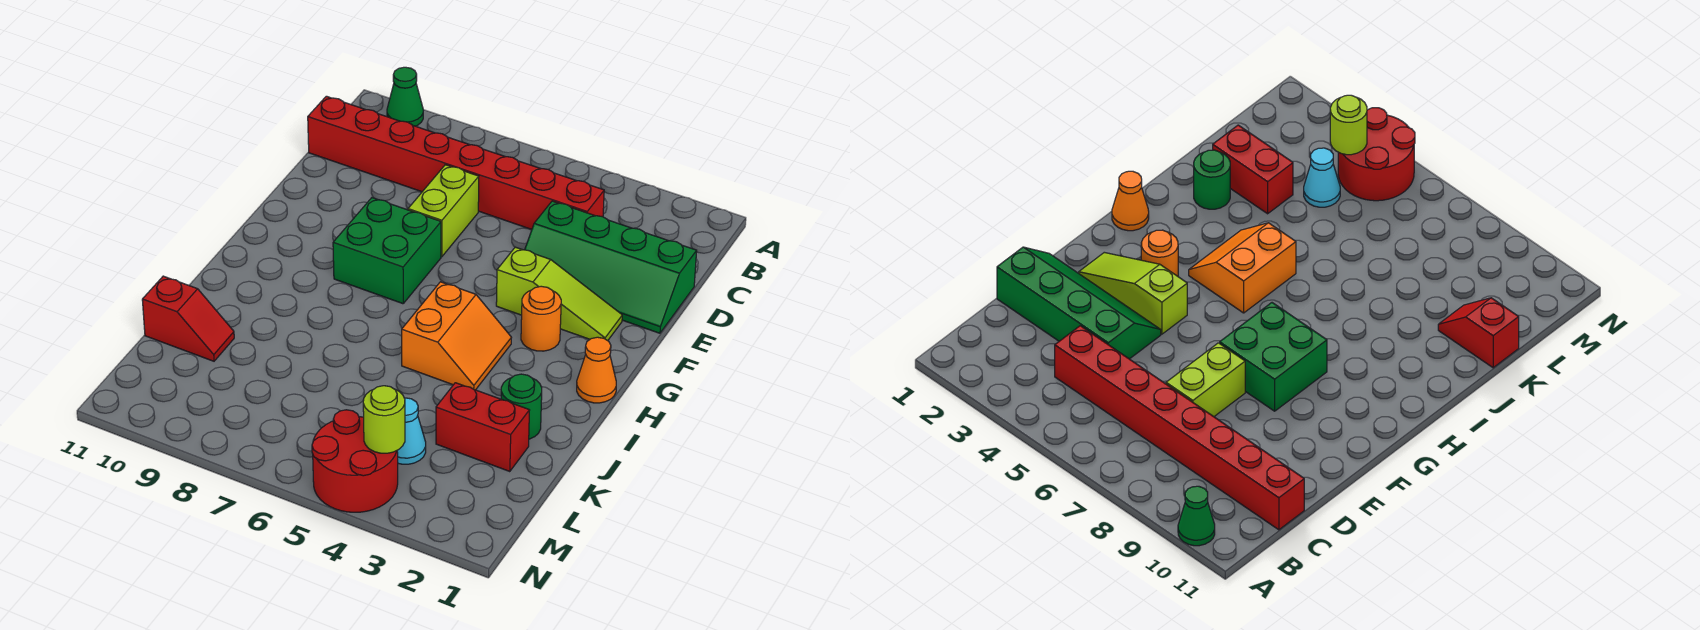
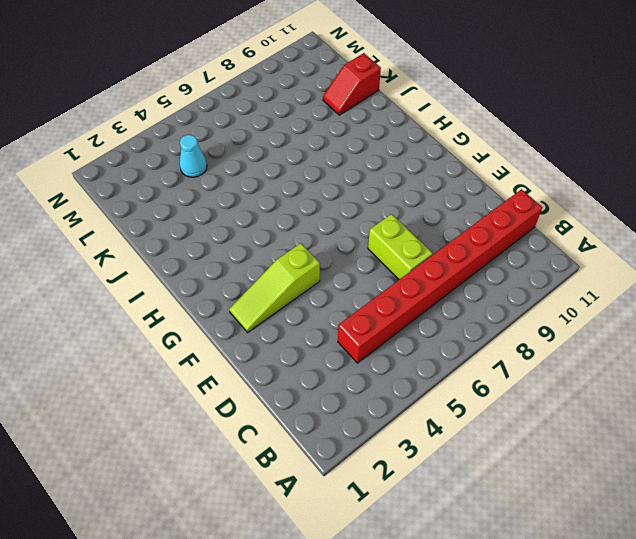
none -> green 1x1 cone [387,67,423,126]
none -> green 2x4 slope [525,201,697,333]
none -> green 2x2 brick [333,198,441,304]

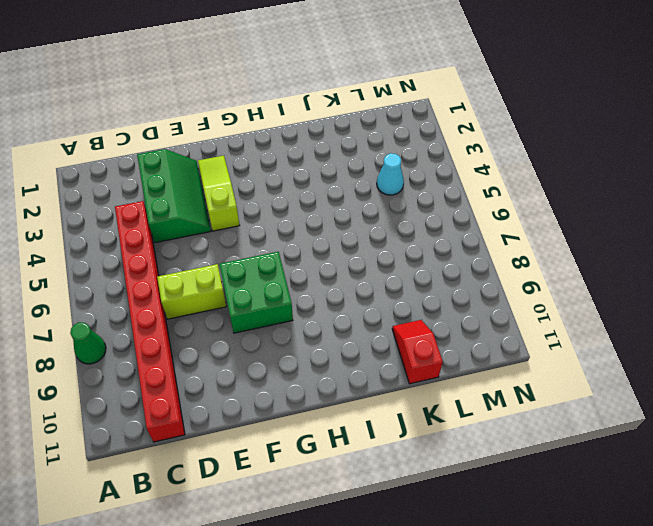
green 1x1 cone [70,322,106,364] -> green 1x1 cone moved to [387,67,423,126]
green 2x3 slope [137,149,211,243] -> green 2x4 slope [525,201,697,333]
none -> orange 1x1 round brick [521,286,561,351]
none -> orange 1x1 cone [577,337,616,403]
none -> orange 2x2 slope [402,282,511,390]

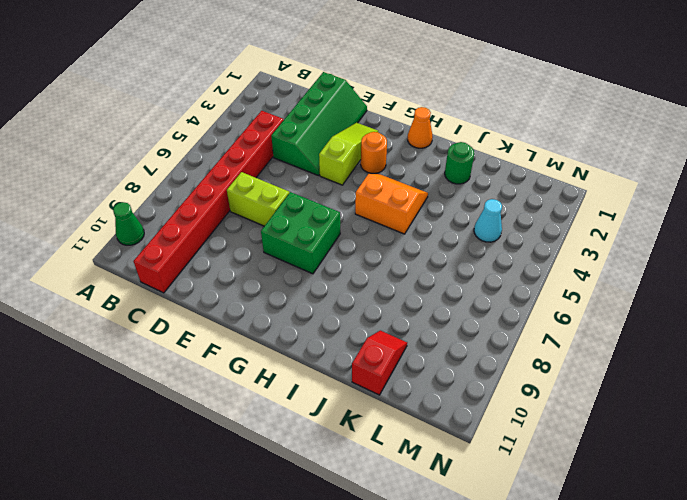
none -> red 1x2 brick [436,383,530,472]
none -> red 2x2 round brick [312,410,398,512]
none -> lime 1x1 round brick [363,386,405,453]

